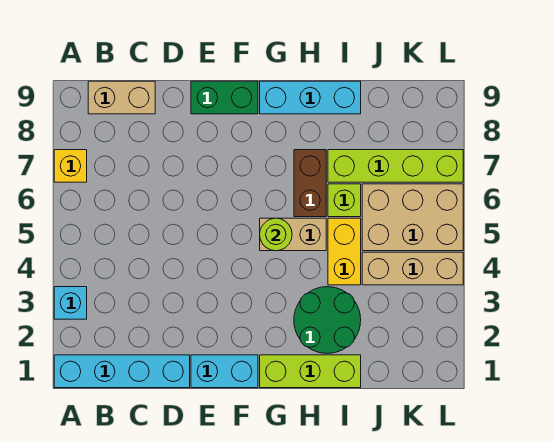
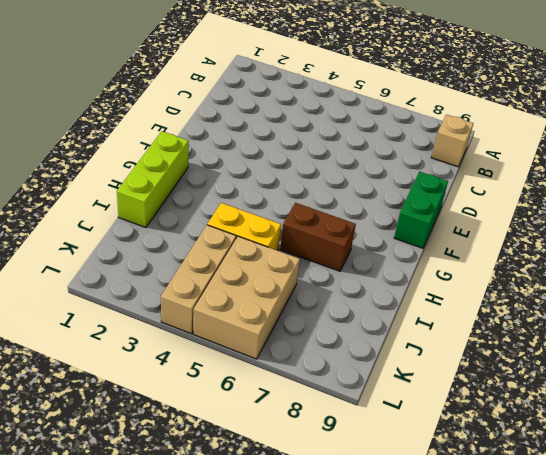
tan 1x1 brick [431,115,473,167] -> tan 1x2 brick [88,81,155,114]
none -> cyan 1x4 brick [54,355,190,388]
none -> cyan 1x1 brick [54,287,87,319]
none -> yellow 1x1 brick [54,150,87,182]

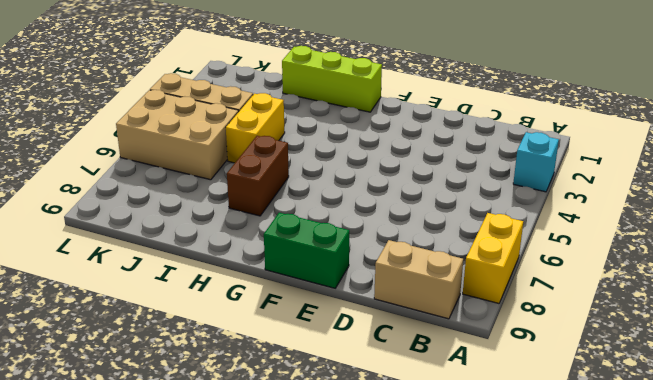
yellow 1x2 brick [463,213,523,303] -> yellow 1x1 brick [54,150,87,182]
none -> cyan 1x4 brick [54,355,190,388]
none -> cyan 1x2 brick [191,355,258,388]
none -> tan 1x2 brick [260,218,326,251]

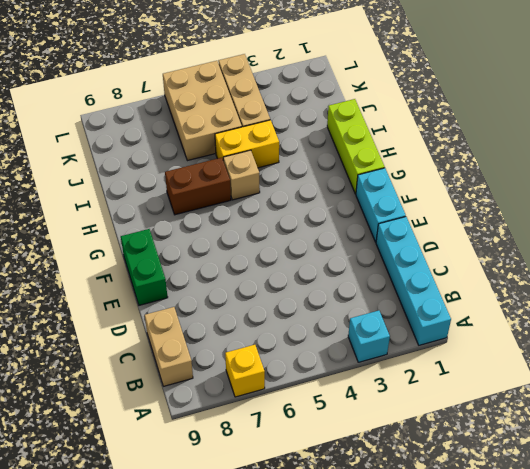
tan 1x1 brick [223,150,260,200] -> tan 1x2 brick [260,218,326,251]
none -> cyan 1x3 brick [260,81,361,114]
none -> green 2x2 round brick [294,287,361,353]
none -> lime 1x1 brick [328,184,361,217]

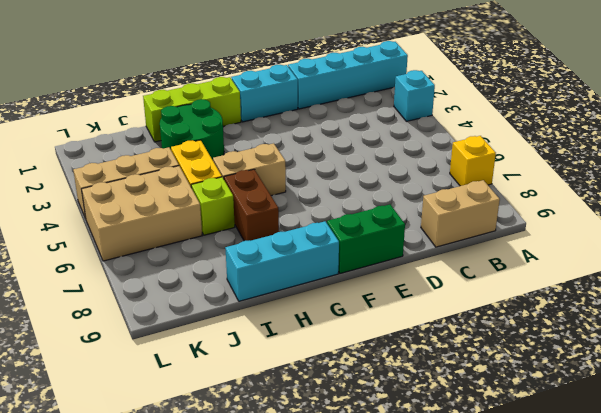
none -> lime 1x4 brick [328,150,463,182]
none -> lime 1x1 round brick [260,218,292,251]

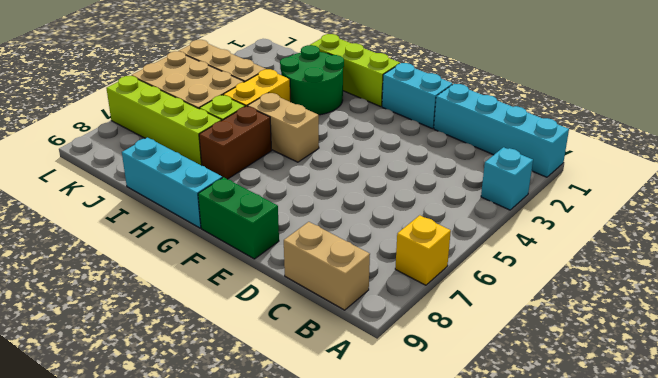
none -> lime 1x1 round brick [260,218,292,251]

